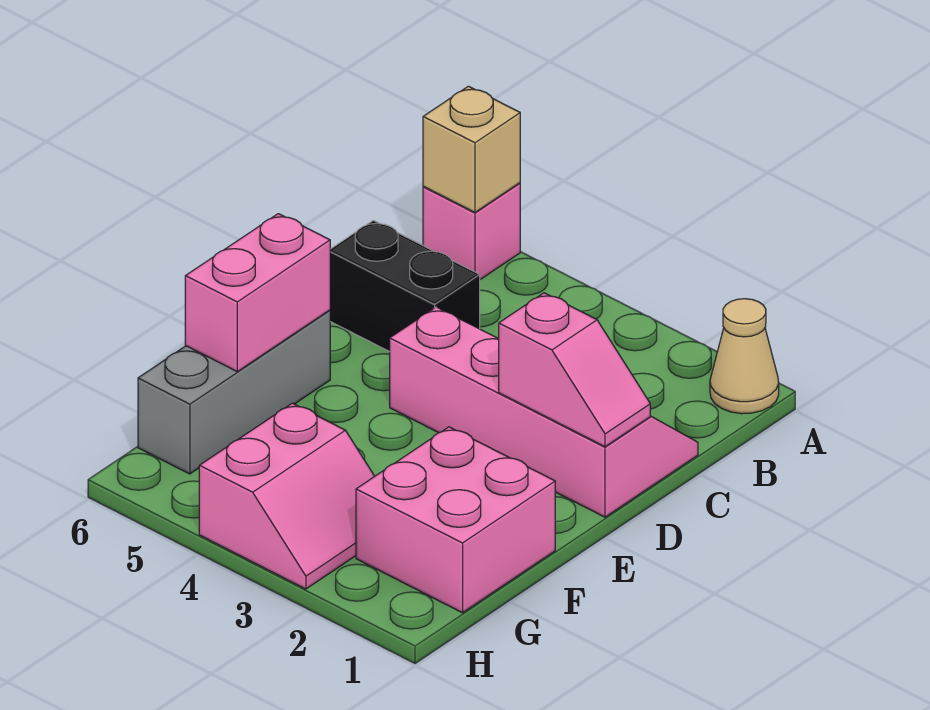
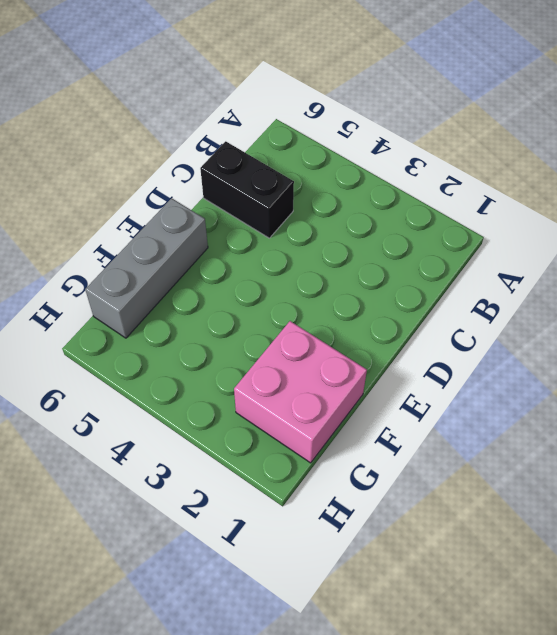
none -> tan 1x1 cone [710,299,779,414]
none -> pink 1x1 brick [423,183,520,280]

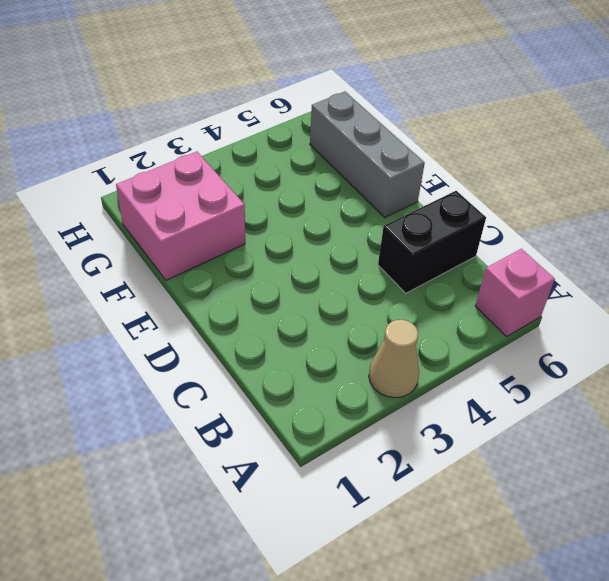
tan 1x1 cone [369,320,419,398] -> tan 1x1 cone moved to [710,299,779,414]
none -> pink 2x4 slope [390,307,698,517]
none -> pink 2x2 slope [199,403,375,589]

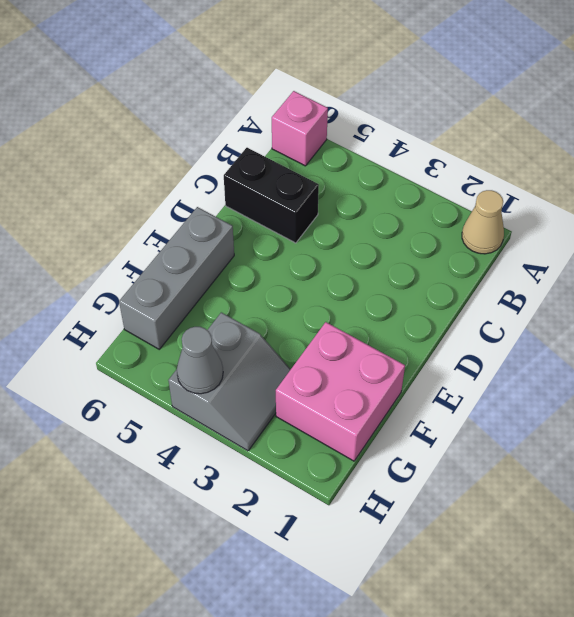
grey 2x2 slope [168,312,291,451] -> pink 2x2 slope [199,403,375,589]
grey 1x1 cone [177,327,223,394] -> none
none -> pink 2x4 slope [390,307,698,517]
none -> tan 1x1 brick [423,86,520,212]

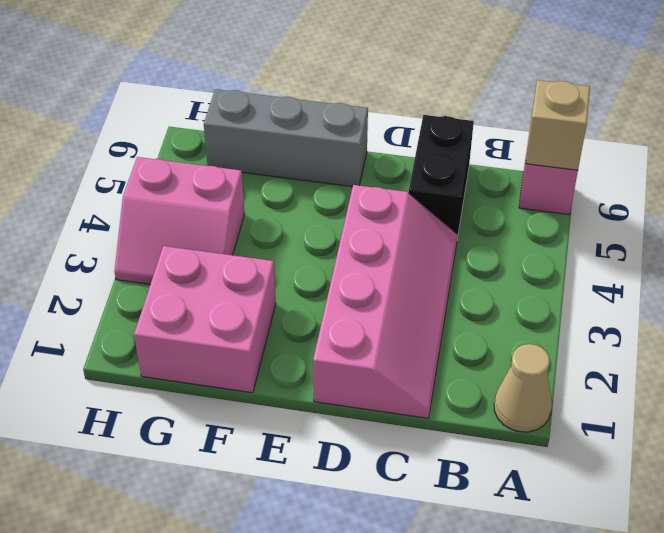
none -> pink 1x2 slope [499,293,650,447]
none -> pink 1x2 brick [185,214,330,372]

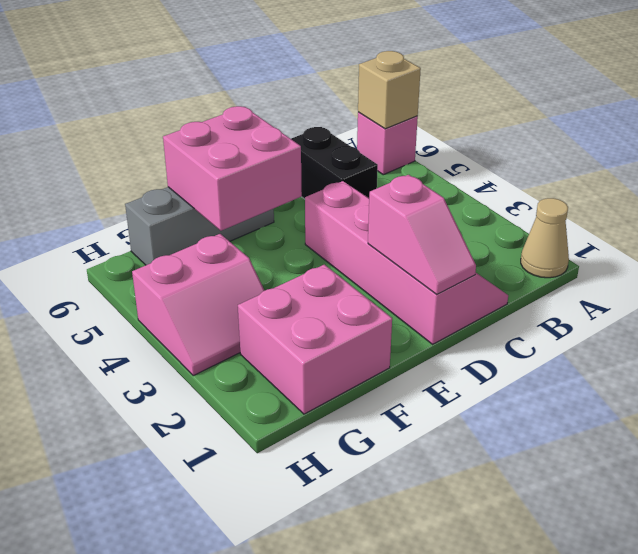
pink 2x2 brick [163,106,302,231] -> pink 1x2 brick [185,214,330,372]

